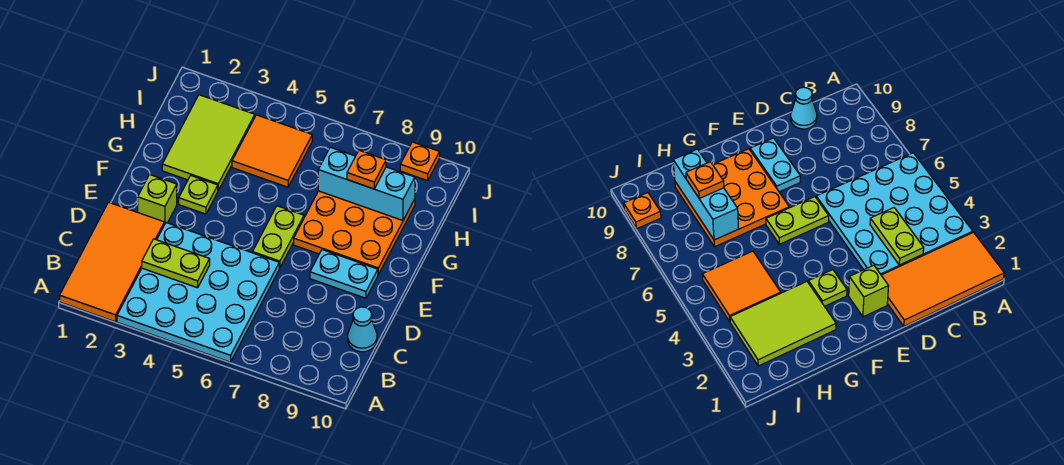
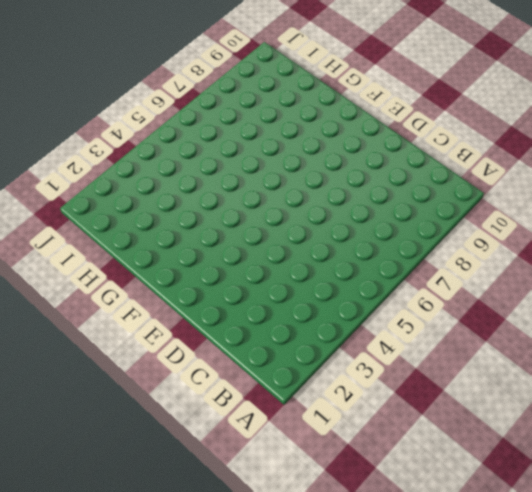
none -> orange 2x4 tile [60,202,164,322]
none -> cyan 4x4 plate [117,223,279,362]
none -> cyan 1x1 cone [348,307,377,352]

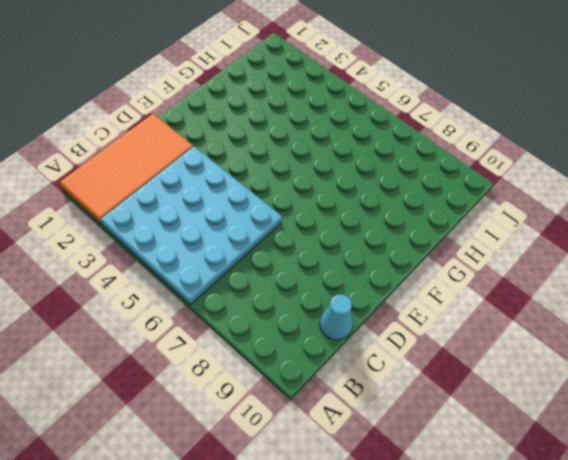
none -> lime 1x1 brick [138,175,177,225]
none -> lime 1x2 plate [253,206,304,268]
none -> cyan 1x2 plate [310,250,378,298]

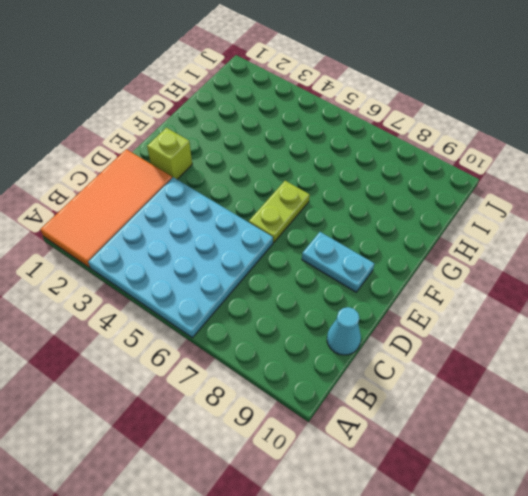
none -> lime 1x1 plate [179,176,218,214]
none -> orange 3x3 plate [294,191,415,275]
none -> lime 2x3 tile [162,95,255,190]

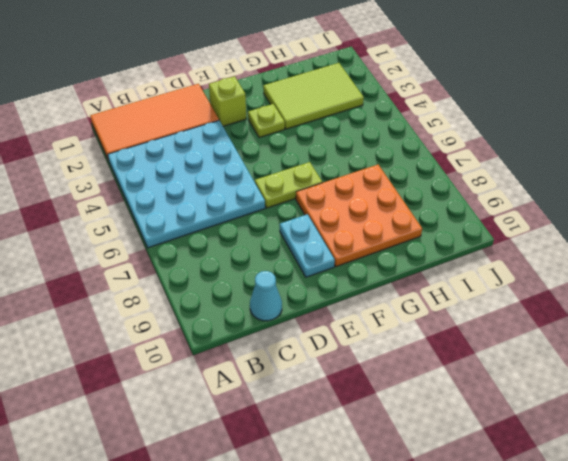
none -> orange 2x2 tile [232,115,312,187]
none -> orange 1x1 plate [400,142,440,181]
none -> lime 1x2 plate [142,239,210,288]

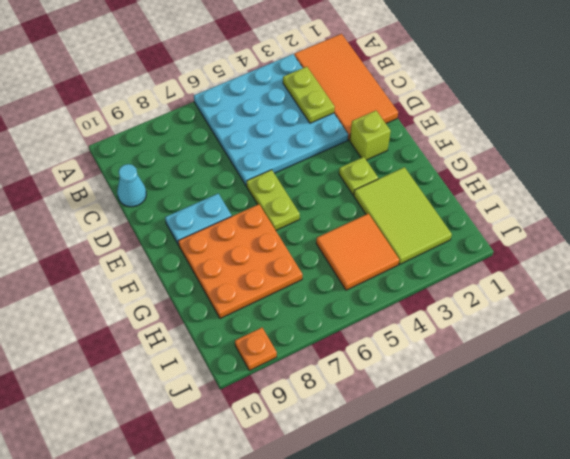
lime 1x2 plate [283,67,335,123] -> lime 1x2 plate turned to [142,239,210,288]
none -> cyan 1x3 brick [318,147,415,220]
none -> orange 1x1 plate [347,150,386,189]

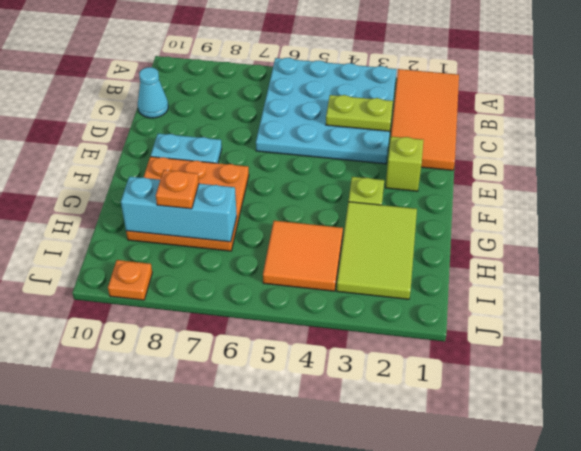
none -> lime 1x2 plate [253,206,304,268]

